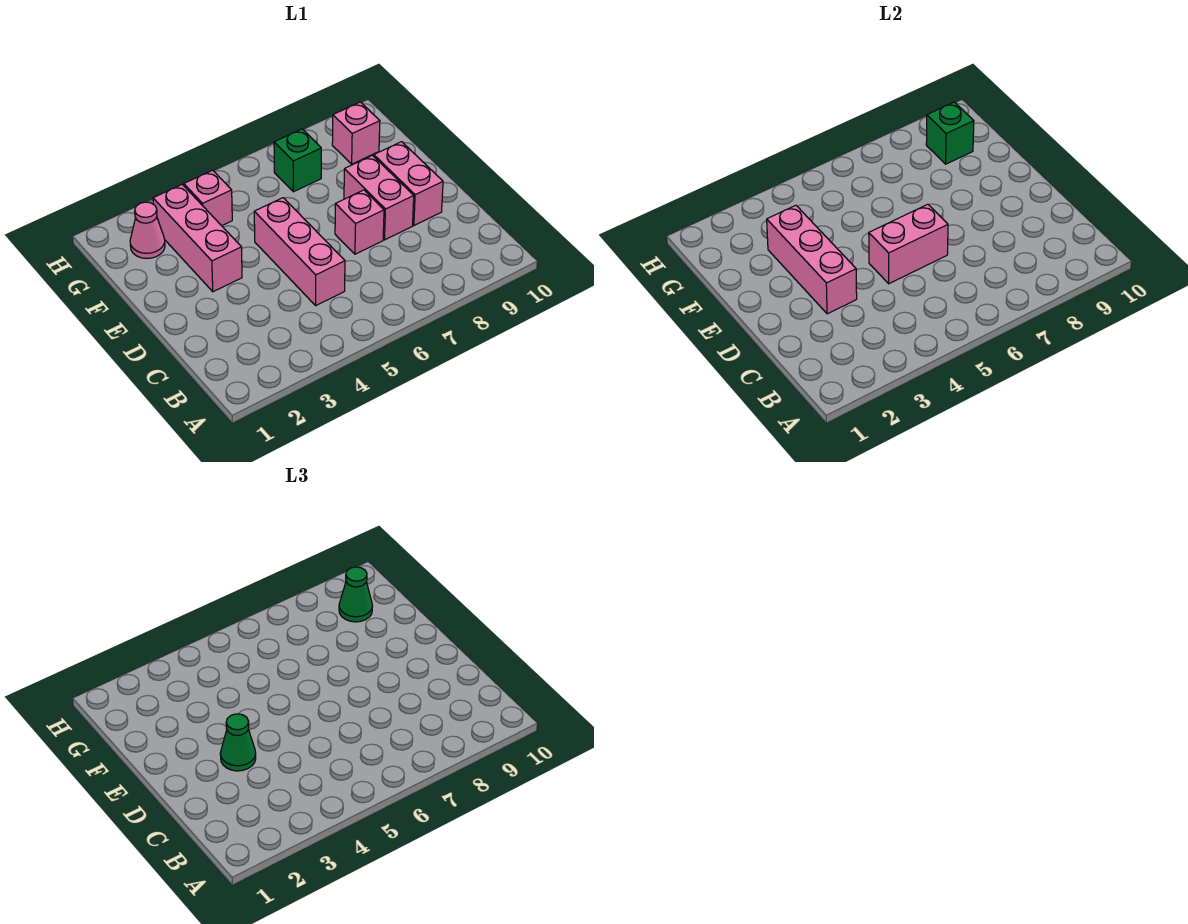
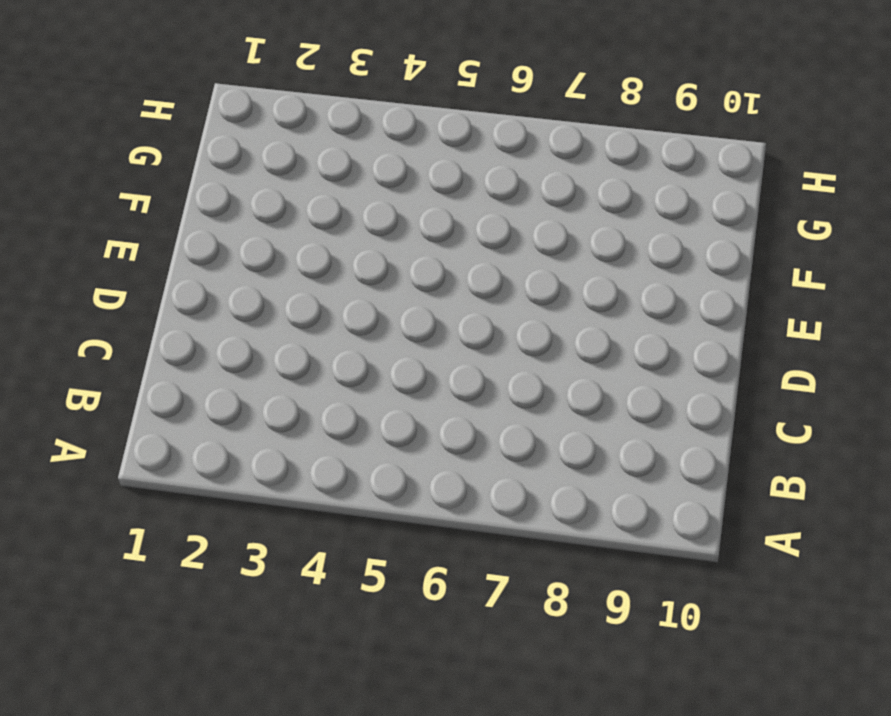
none -> pink 1x3 brick [254,198,345,305]
none -> pink 1x1 brick [335,190,384,254]
none -> pink 1x2 brick [344,155,414,240]

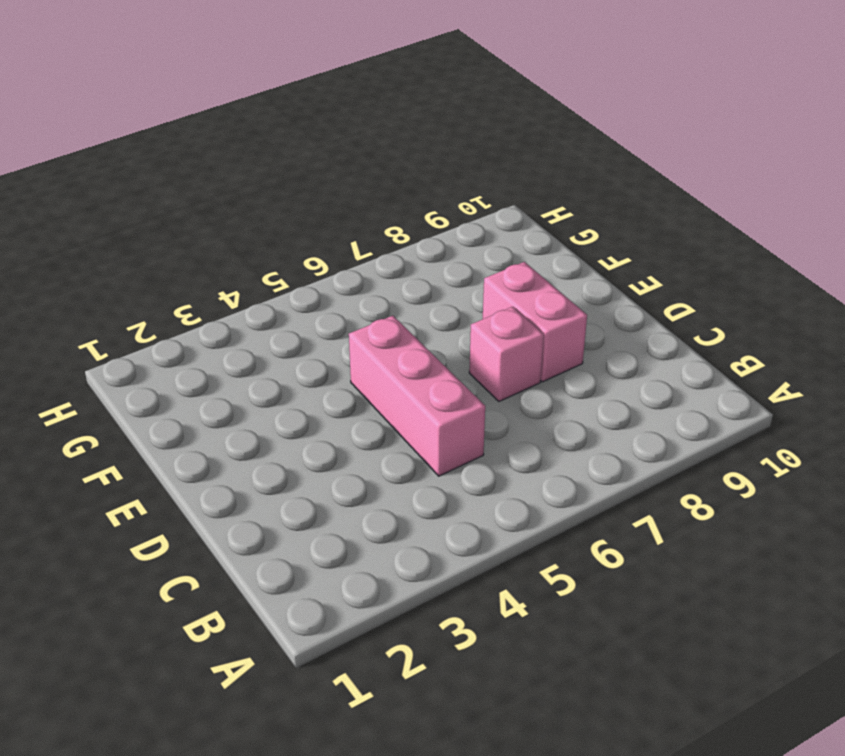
none -> pink 1x2 brick [374,142,443,225]
none -> pink 1x3 brick [153,185,242,292]
none -> pink 1x1 cone [130,202,165,259]

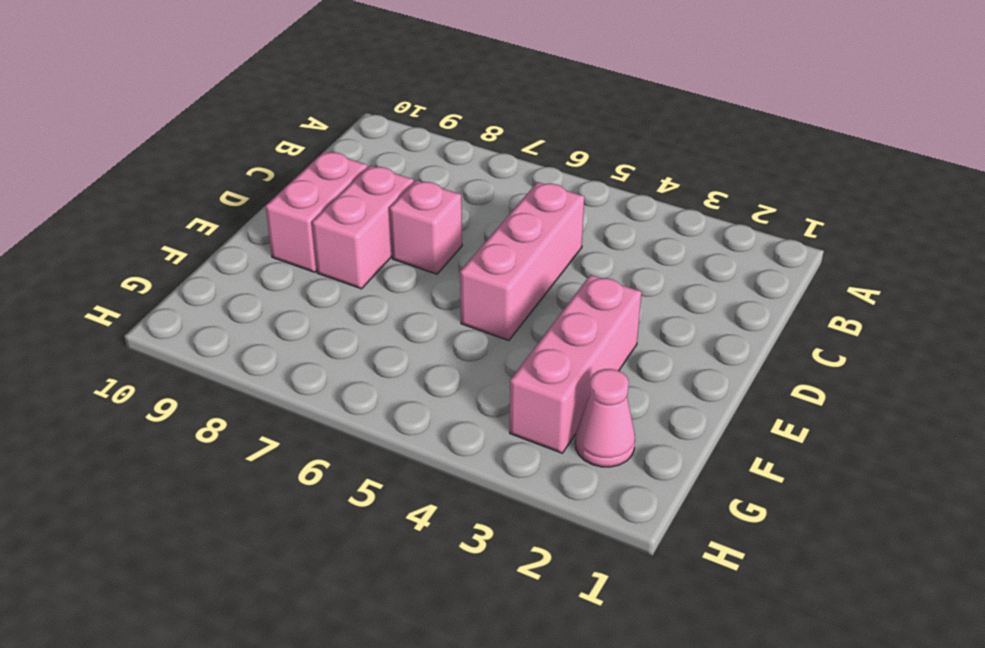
none -> pink 1x1 brick [184,170,232,226]
none -> green 1x1 brick [274,129,321,192]
none -> pink 1x1 brick [332,102,380,164]

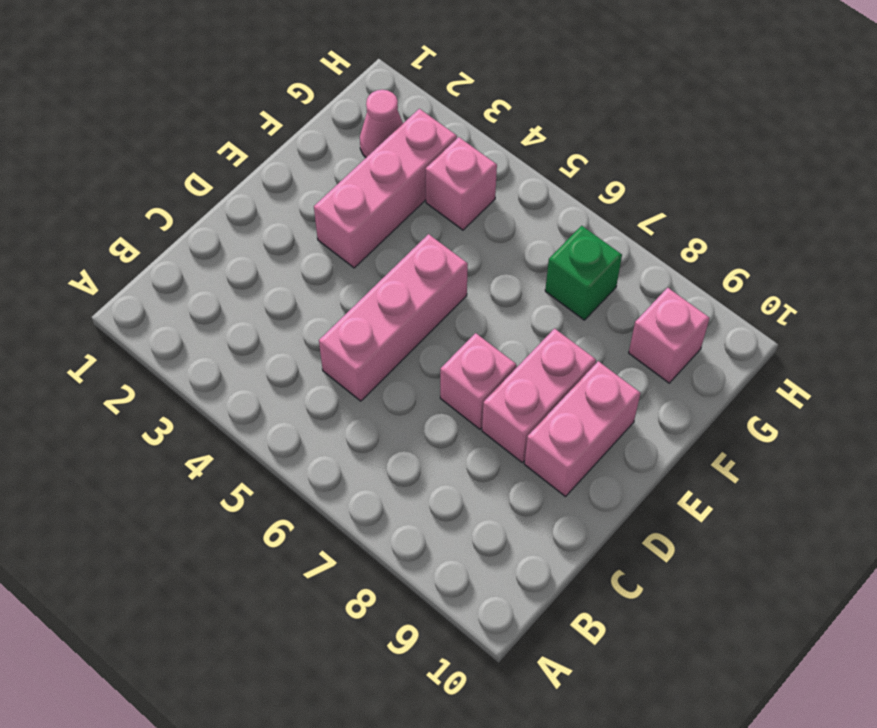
none -> pink 1x3 brick [767,205,857,314]
none -> pink 1x2 brick [869,204,948,284]
none -> green 1x1 brick [926,102,974,164]

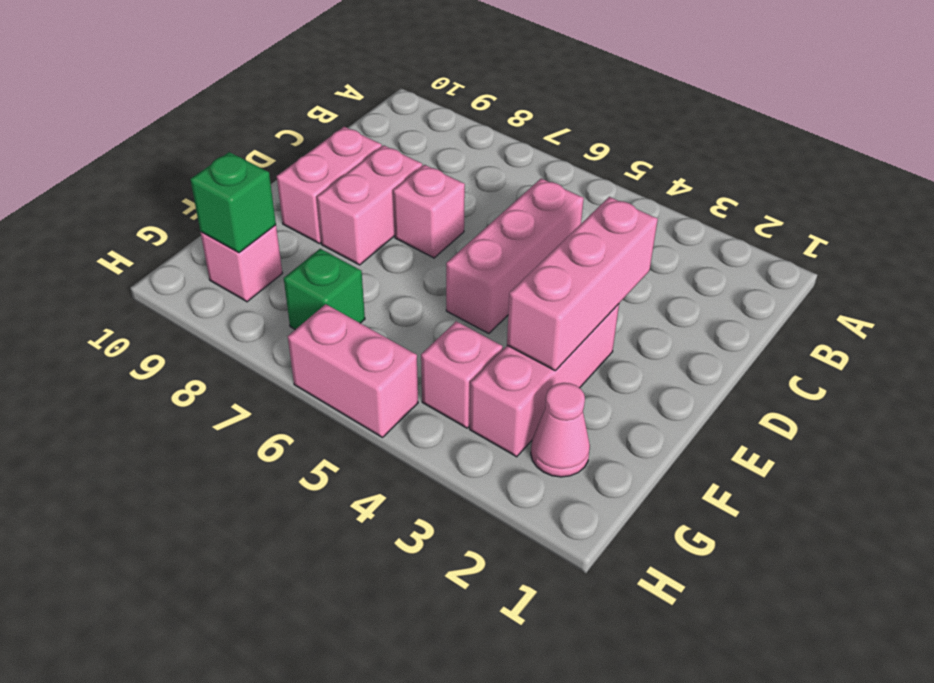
pink 1x2 brick [288,304,418,437] -> pink 1x2 brick moved to [869,204,948,284]
none -> green 1x1 cone [220,714,256,771]
none -> green 1x1 cone [339,567,372,622]

